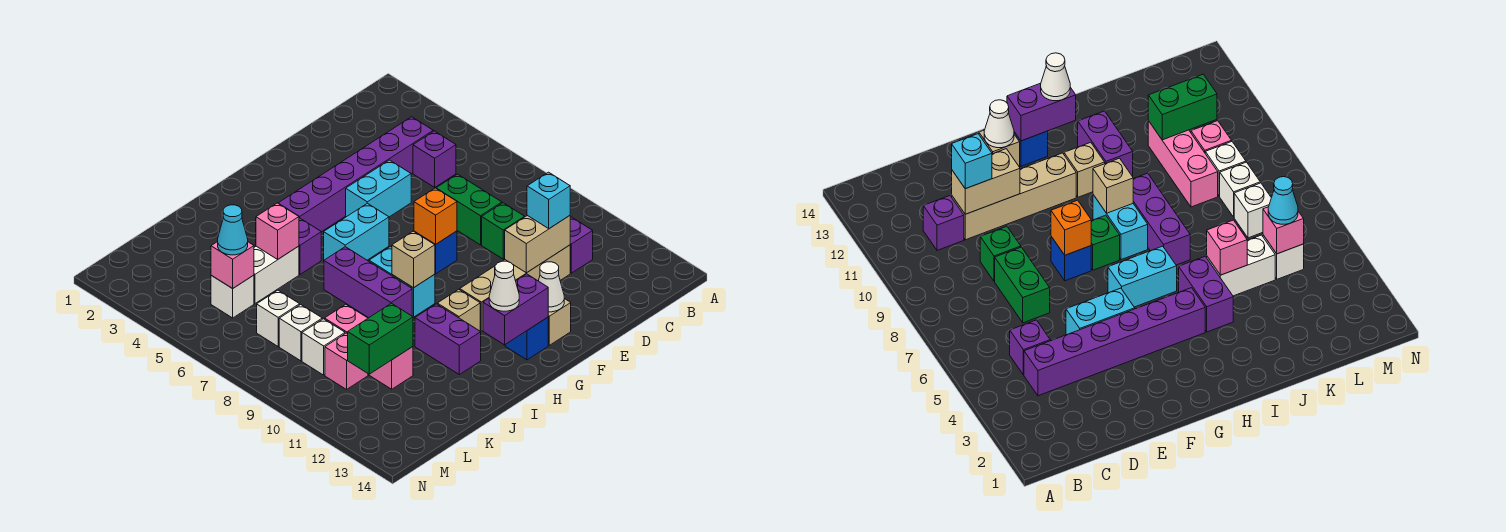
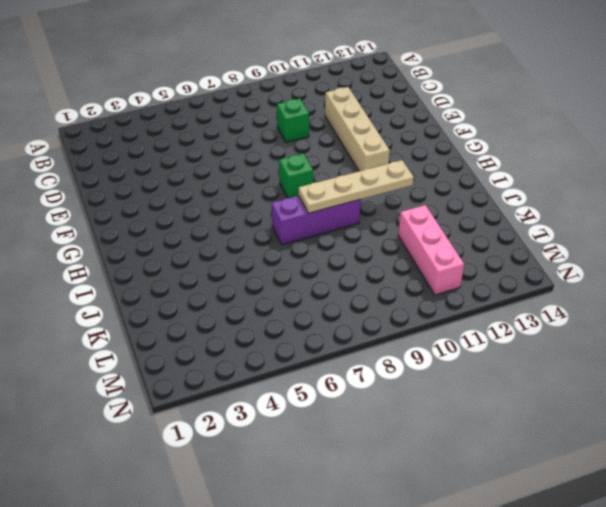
tan 1x4 plate [299,160,414,213] -> none
pink 1x3 brick [398,205,464,295] -> pink 1x3 brick turned to [325,304,413,389]
none -> purple 1x6 brick [278,117,433,232]
none -> purple 1x1 brick [413,131,456,187]
none -> purple 1x1 brick [570,217,593,273]
none -> green 1x2 brick [436,174,502,245]

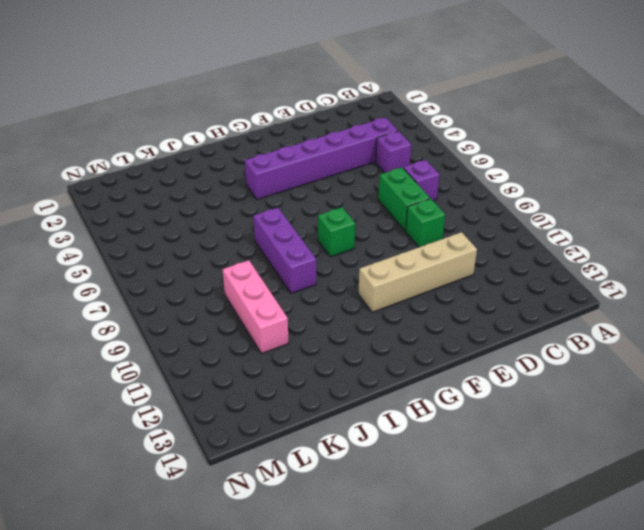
purple 1x1 brick [403,160,439,200] -> purple 1x1 brick moved to [570,217,593,273]
none -> cyan 1x2 brick [346,160,411,217]
none -> blue 1x1 brick [414,231,457,274]
none -> tan 1x1 brick [548,299,571,345]
none -> cyan 1x2 brick [324,203,389,260]

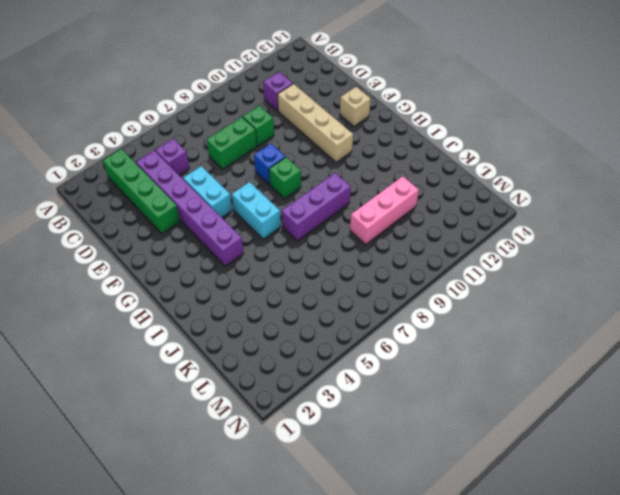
green 1x4 brick [103,149,180,234] -> none
none -> blue 1x1 brick [505,317,548,360]
none -> cyan 1x2 brick [369,247,435,317]
none -> tan 1x1 brick [437,289,480,331]
none -> purple 1x2 brick [299,218,321,274]

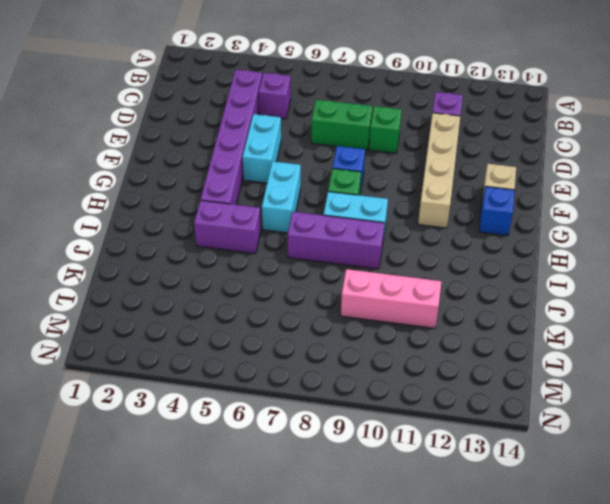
none -> tan 1x1 brick [437,289,480,331]
none -> purple 1x2 brick [415,304,481,374]
none -> white 1x2 brick [254,246,299,303]
none -> white 1x1 brick [211,275,254,318]

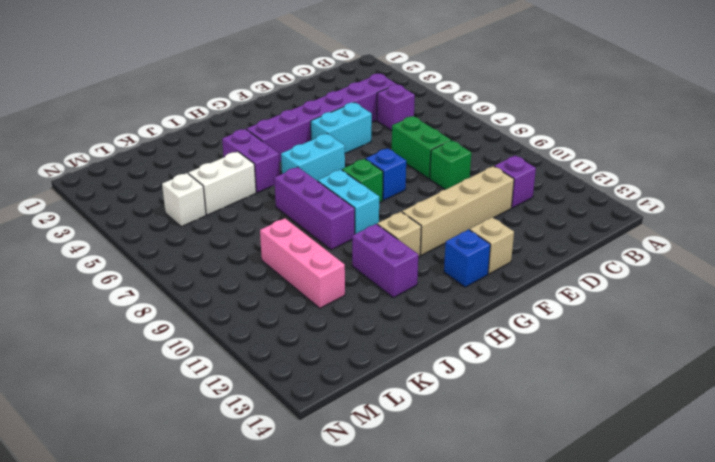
none -> white 1x1 brick [257,290,300,346]
none -> white 1x1 brick [279,305,322,361]
none -> white 1x1 brick [302,319,345,375]
none -> pink 1x1 brick [325,333,368,389]

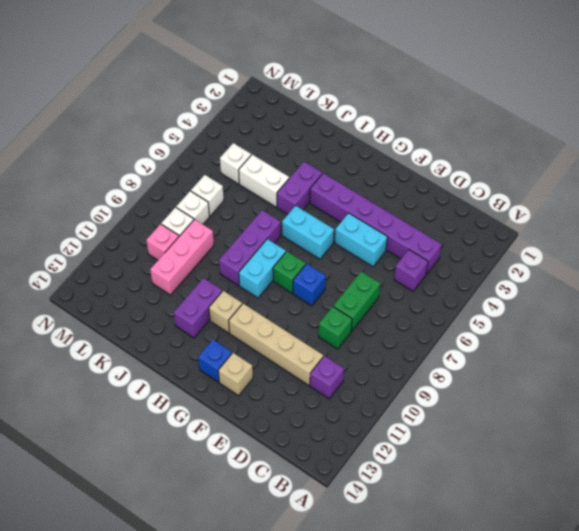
none -> tan 1x2 brick [505,215,570,273]
none -> orange 1x1 brick [414,188,457,244]
none -> white 1x1 cone [539,262,564,312]
none -> purple 1x2 brick [483,274,548,345]

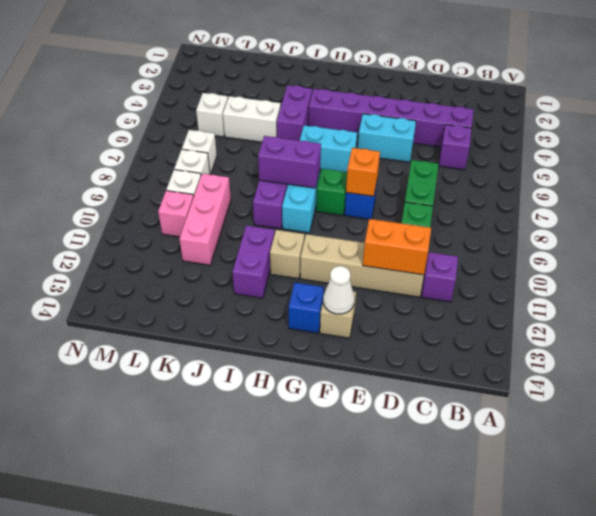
orange 1x2 brick [363,219,431,275] -> tan 1x2 brick [505,215,570,273]
purple 1x2 brick [258,136,321,188] -> purple 1x2 brick moved to [483,274,548,345]
none -> tan 1x1 brick [392,231,435,288]
none -> pink 1x1 brick [256,203,299,259]
none -> green 1x2 brick [348,303,413,374]
none -> pink 1x1 brick [211,242,254,289]

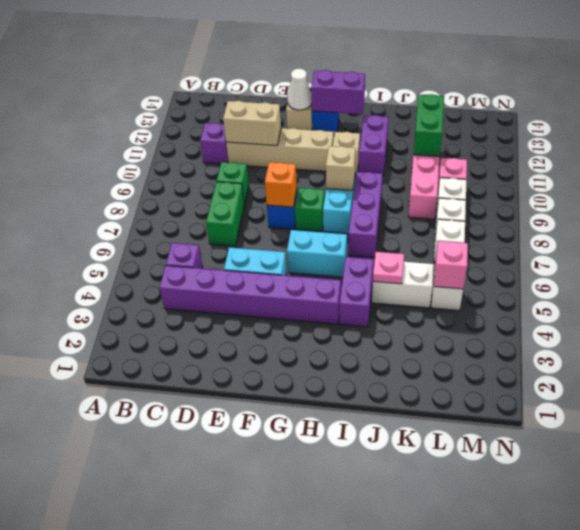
pink 1x1 plate [373,252,404,284] -> pink 1x1 brick [256,203,299,259]
green 1x2 brick [413,94,444,157] -> green 1x2 brick turned to [348,303,413,374]
none -> cyan 1x1 brick [527,172,570,229]
none -> white 1x1 cone [489,261,519,311]
none -> cyan 1x1 cone [218,205,248,255]

